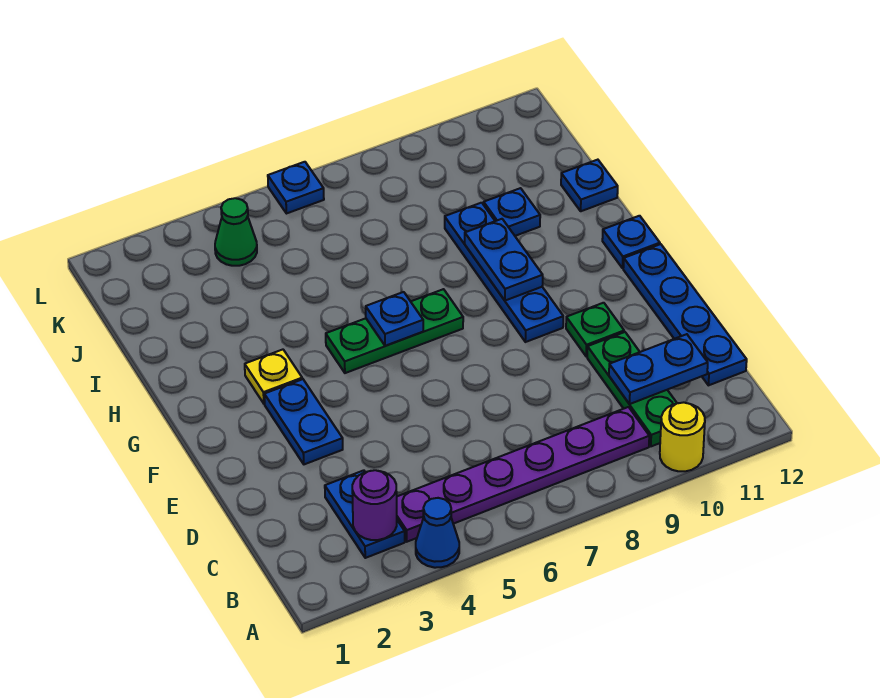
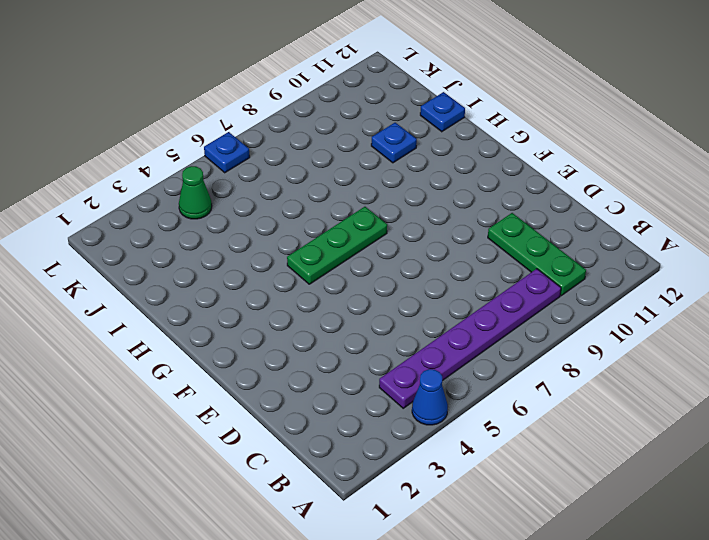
none -> yellow 1x1 round brick [660,402,705,471]
none -> blue 1x2 plate [325,470,405,558]
none -> blue 1x4 plate [623,244,747,385]

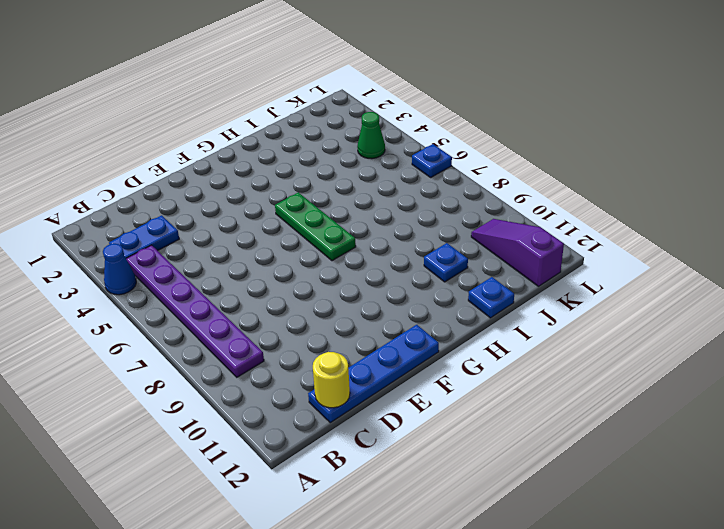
yellow 1x1 round brick [313,352,350,408] -> yellow 1x1 round brick moved to [660,402,705,471]
purple 1x3 slope [471,219,564,286] -> none
none -> green 1x3 plate [587,332,677,446]
none -> blue 1x2 plate [264,379,343,464]
none -> green 1x1 plate [566,303,624,356]

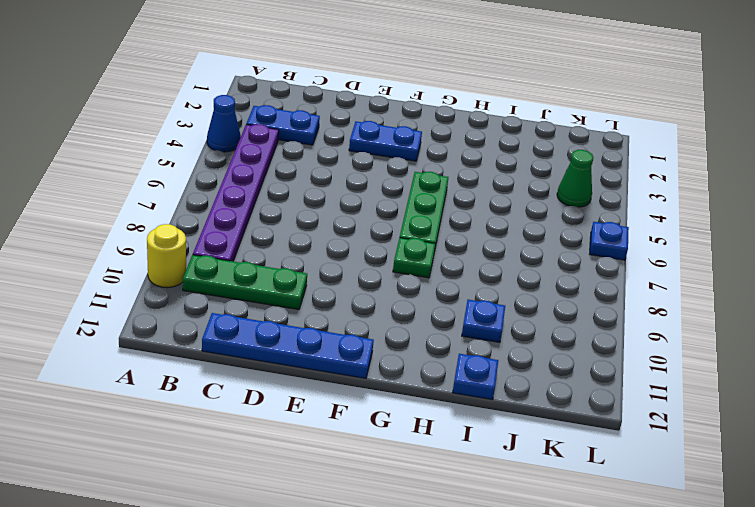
green 1x1 plate [393,238,435,278] -> green 1x1 plate moved to [566,303,624,356]
none -> blue 1x4 plate [445,203,563,342]
none -> yellow 1x1 plate [245,350,302,404]
none -> blue 1x1 plate [602,216,660,268]

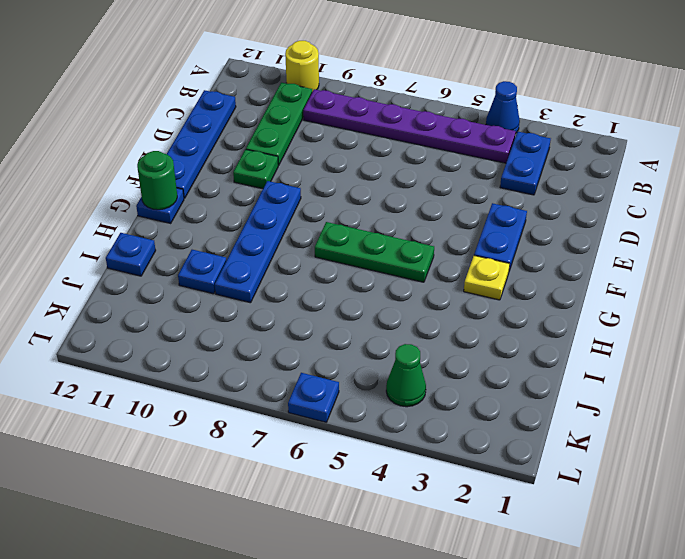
green 1x1 round brick [137,151,177,210] -> none
none -> purple 1x1 round brick [352,470,397,540]
none -> blue 1x2 plate [609,334,708,404]
none -> blue 1x1 plate [366,292,423,346]

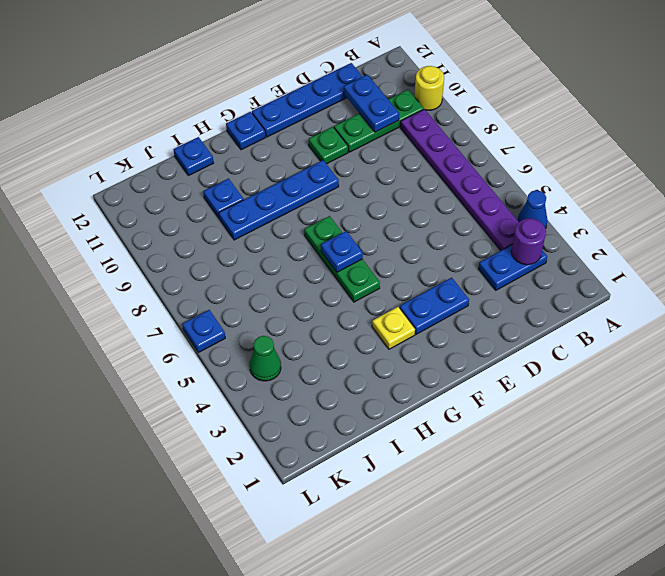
none -> blue 1x2 plate [465,219,543,301]

